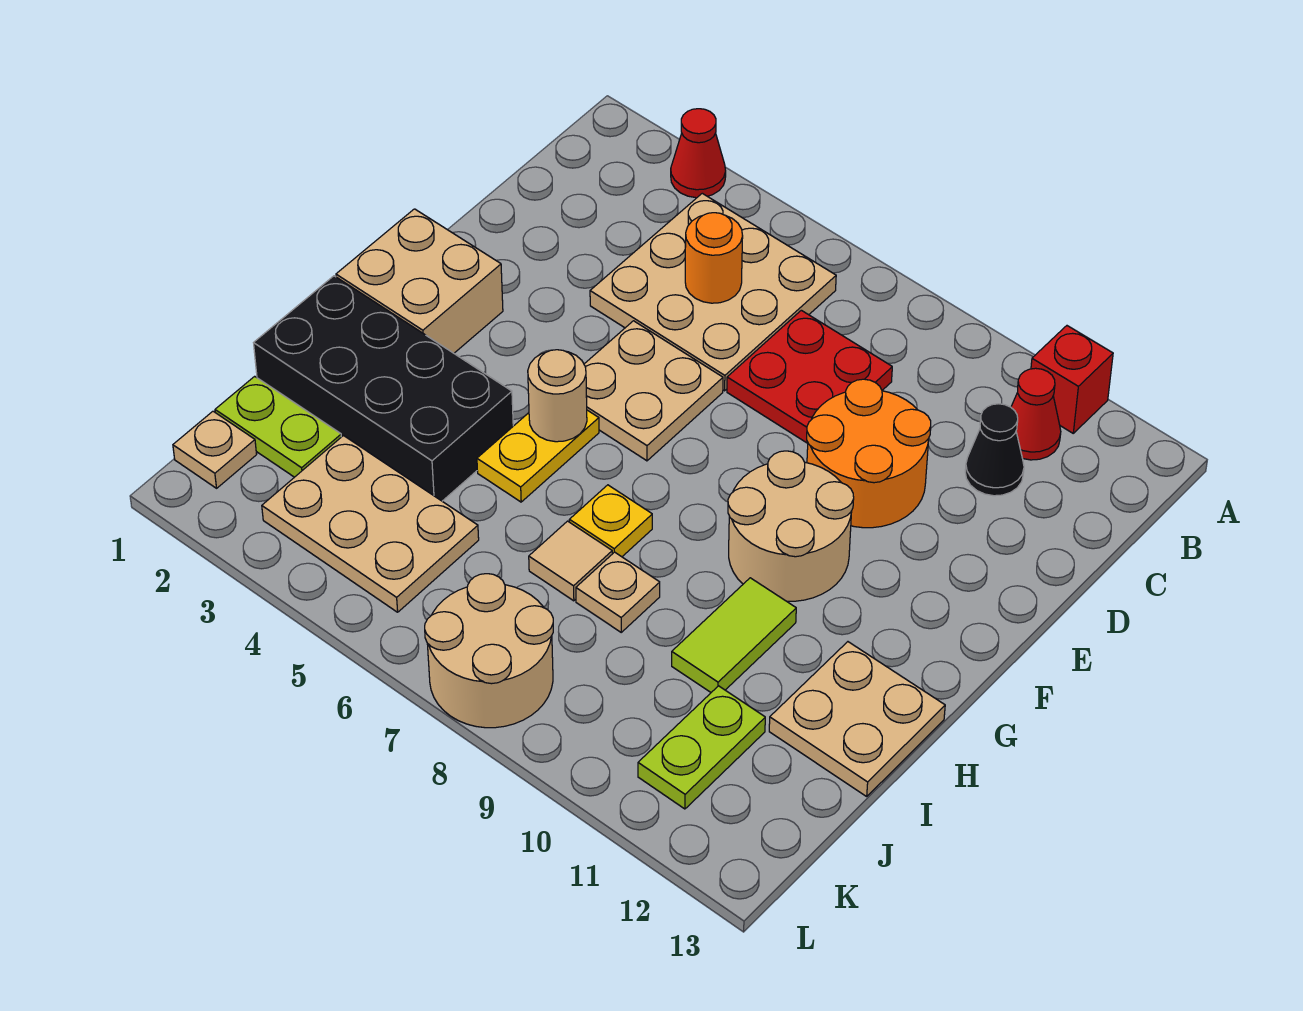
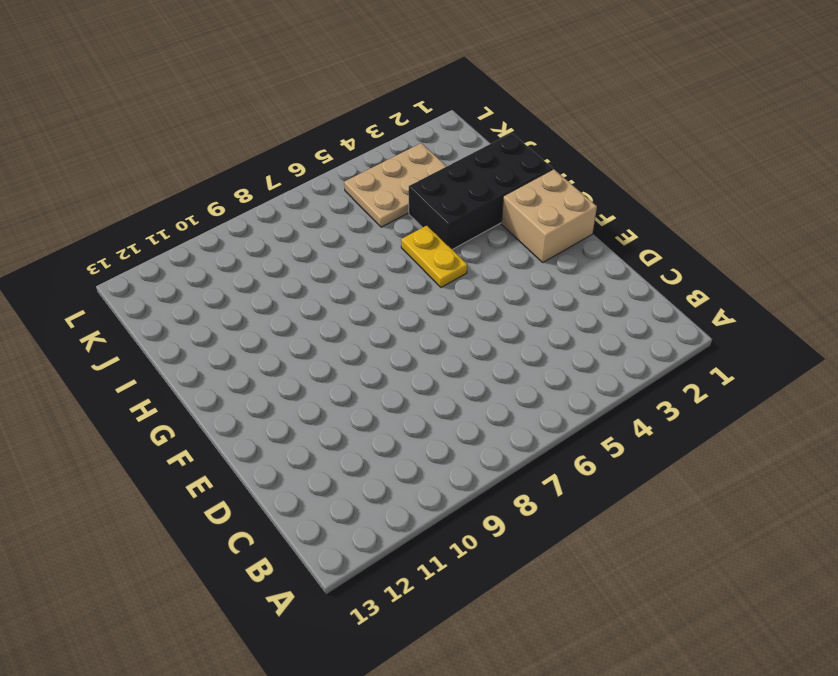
none -> red 1x1 cone [671,109,726,198]
none -> red 1x1 brick [1031,326,1113,433]
none -> tan 3x3 plate [590,193,836,391]

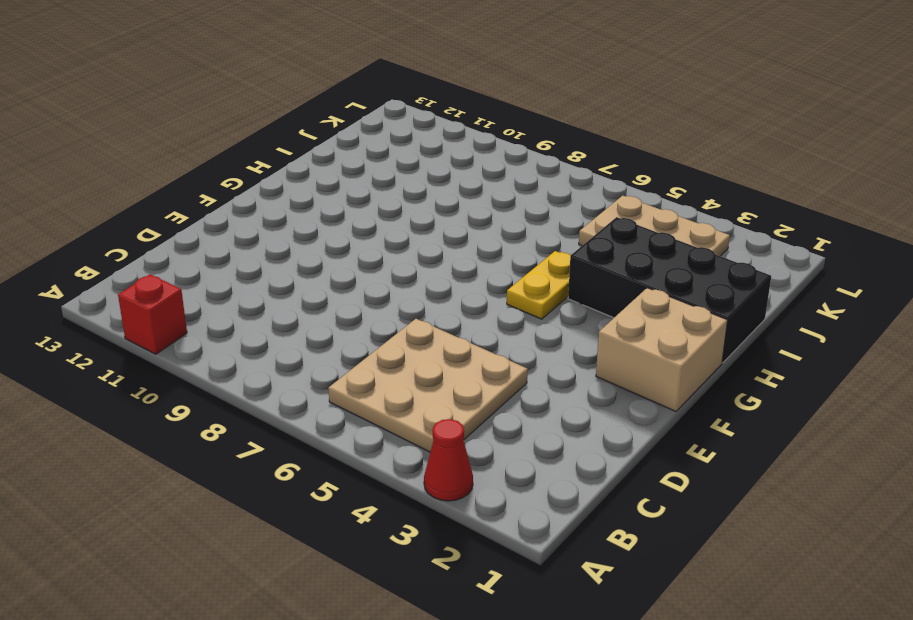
none -> red 1x1 cone [1011,368,1061,460]
none -> red 2x2 plate [727,310,892,443]
none -> black 1x1 cone [965,404,1024,496]

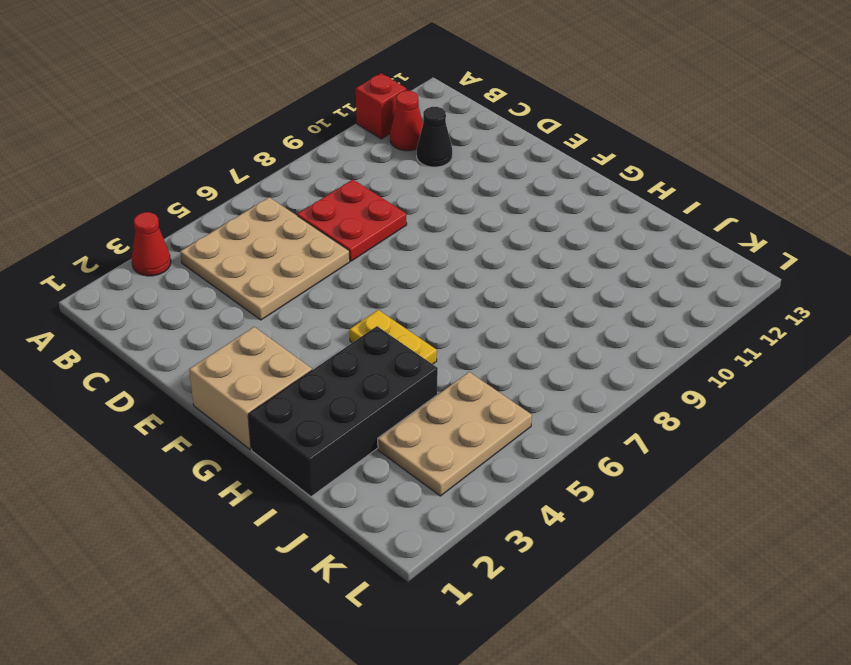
none -> orange 2x2 round brick [807,379,931,528]
none -> tan 2x2 plate [584,321,723,461]
none -> tan 2x2 round brick [728,451,854,601]

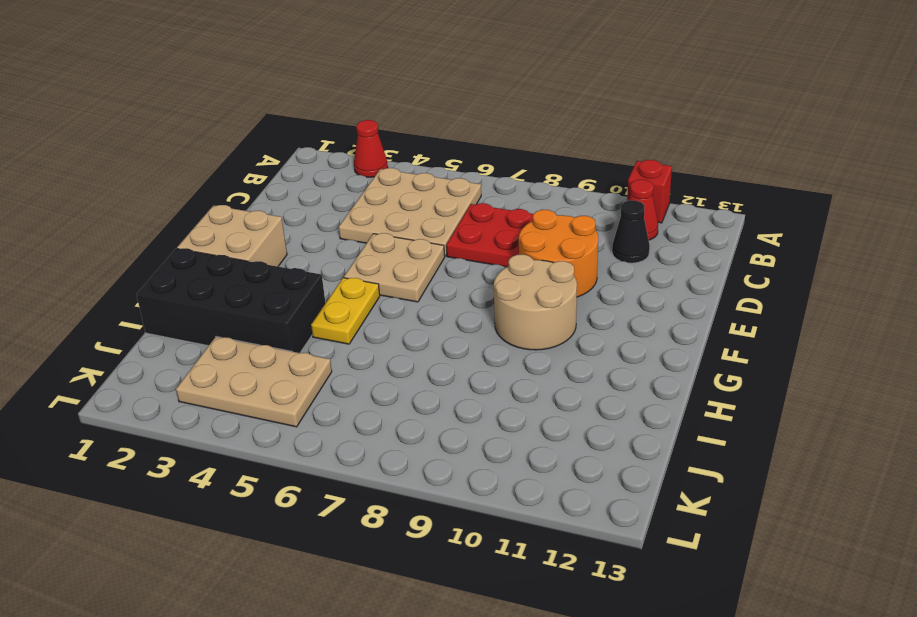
none -> yellow 1x1 plate [569,485,652,557]
none -> lime 1x2 tile [672,578,796,692]
none -> tan 2x2 plate [769,642,945,796]

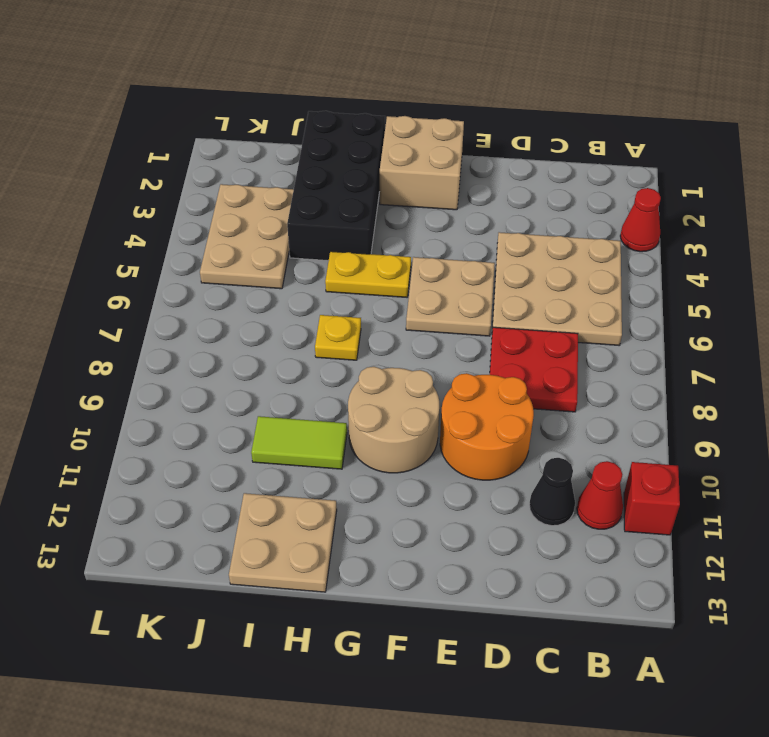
none -> tan 1x1 tile [529,521,612,601]
none -> tan 1x1 plate [576,552,660,632]
none -> lime 1x2 plate [215,376,341,477]

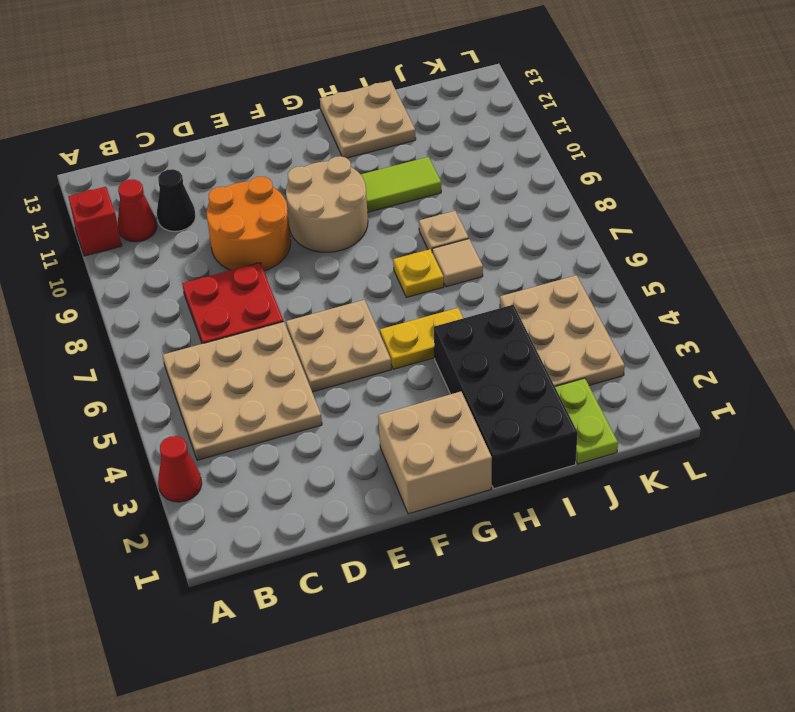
none -> lime 1x2 plate [638,686,765,809]
none -> tan 1x1 plate [173,411,257,488]
none -> tan 2x2 round brick [425,574,553,728]

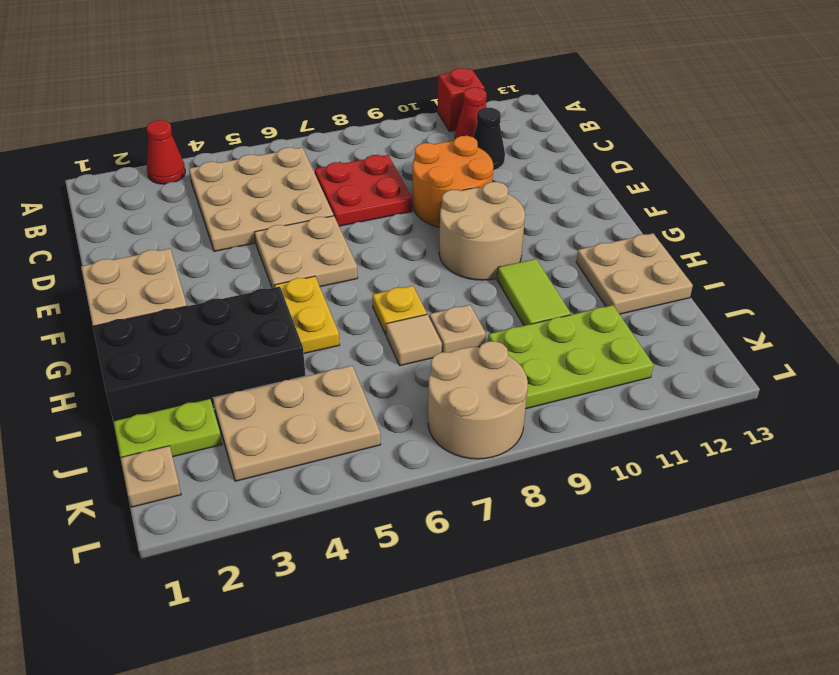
lime 2x3 plate [488,305,653,409] -> lime 1x2 plate [638,686,765,809]
none -> orange 1x1 round brick [685,213,743,303]
none -> tan 1x1 round brick [528,350,587,442]

